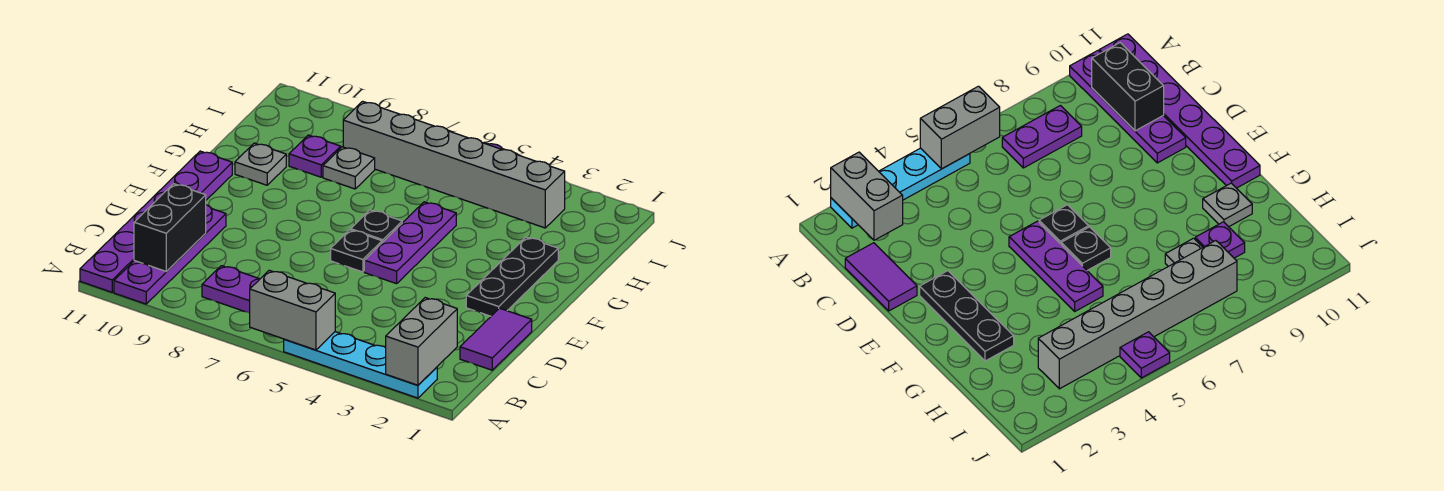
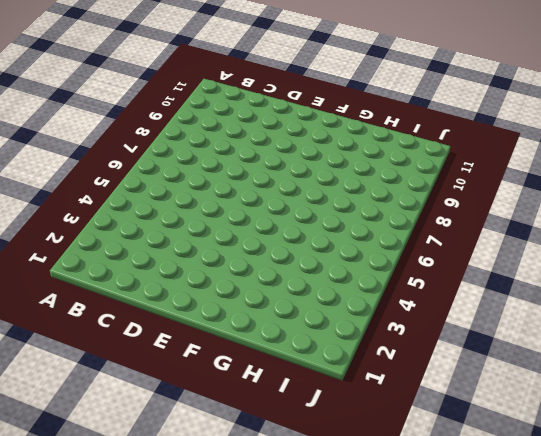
none -> cyan 1x4 plate [284,332,437,398]
none -> purple 1x4 plate [114,205,226,304]
none -> purple 1x6 plate [80,151,232,292]

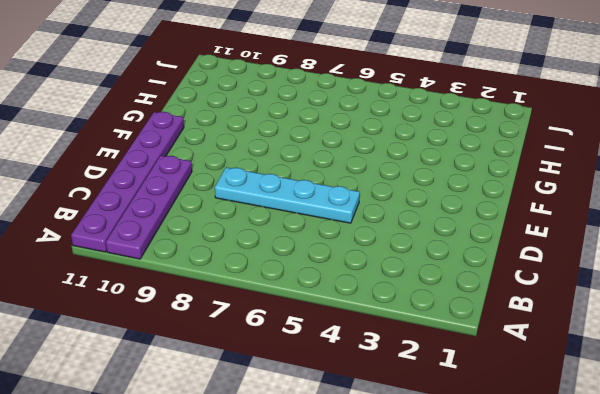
cyan 1x4 plate [215,167,360,223] -> cyan 1x4 plate moved to [284,332,437,398]
none -> purple 1x2 plate [202,266,260,313]
none -> purple 1x2 tile [460,308,532,370]
none -> black 1x3 plate [466,237,558,316]

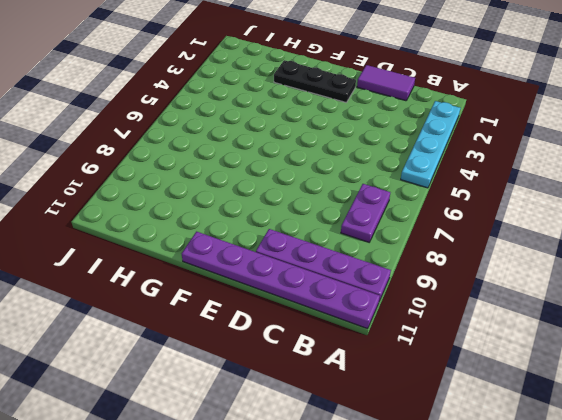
none -> purple 1x3 plate [364,202,456,284]
none -> black 1x1 plate [331,230,382,272]
none -> black 1x1 plate [351,210,402,243]

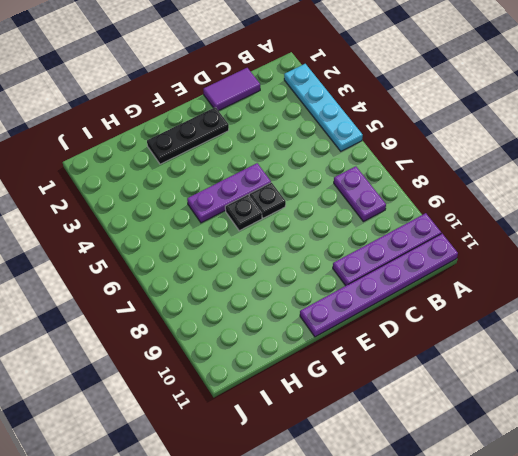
none -> grey 1x1 plate [235,143,286,185]
none -> grey 1x1 plate [323,147,375,189]
none -> purple 1x1 plate [289,135,341,177]

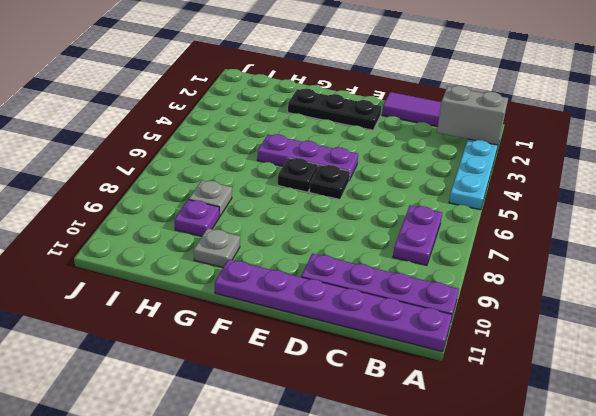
none -> grey 1x6 brick [343,101,565,228]
none -> purple 1x1 plate [1120,332,1170,378]
none -> grey 1x2 brick [250,270,335,350]

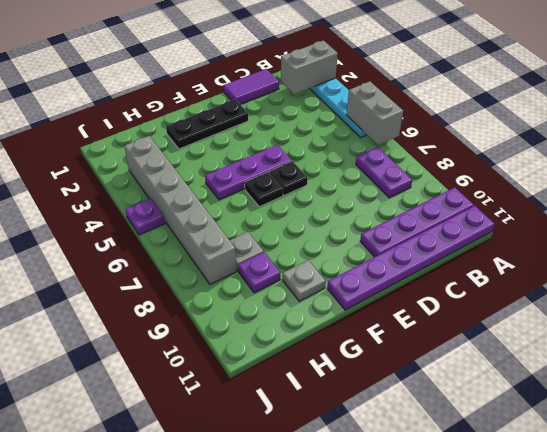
none -> black 1x2 brick [134,184,206,272]

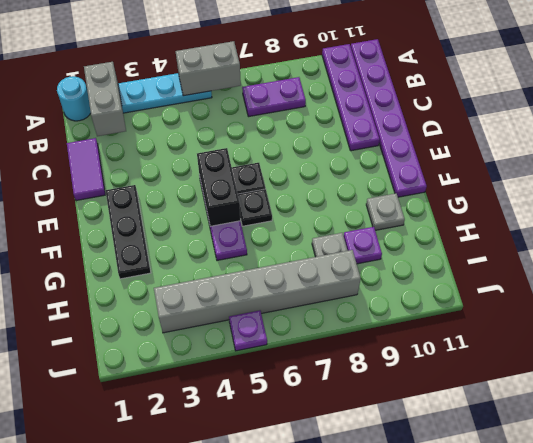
cyan 1x1 round brick [57,76,91,121] -> none
black 1x2 brick [197,148,240,226] -> black 1x2 brick moved to [134,184,206,272]

